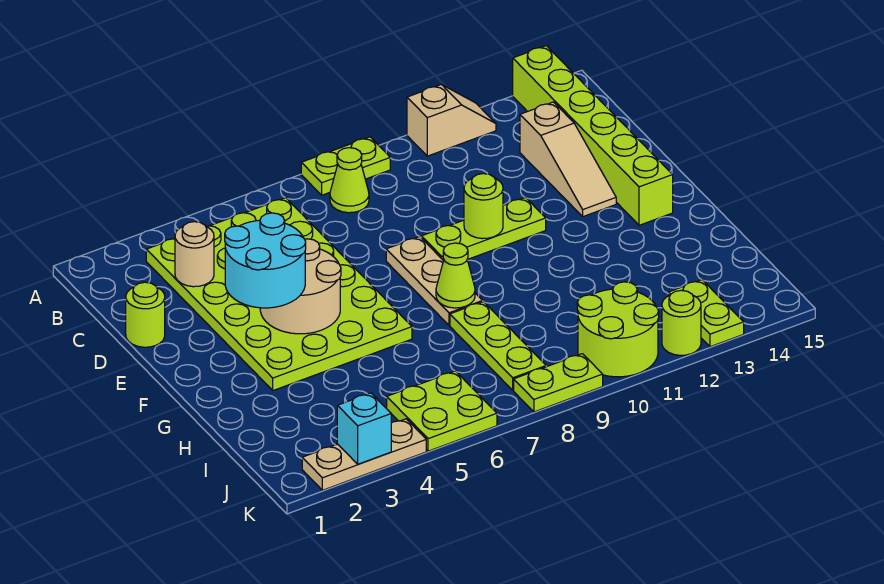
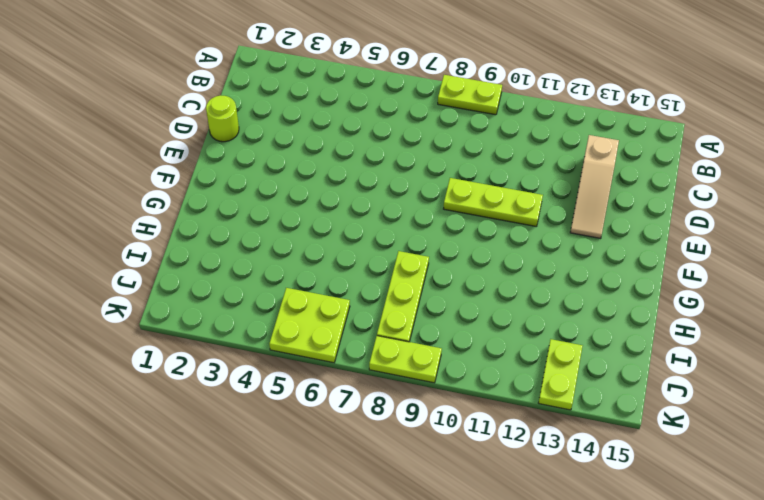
none -> tan 1x2 slope [407,85,496,156]
none -> lime 1x6 brick [513,46,673,225]
none -> lime 4x6 plate [146,198,412,390]

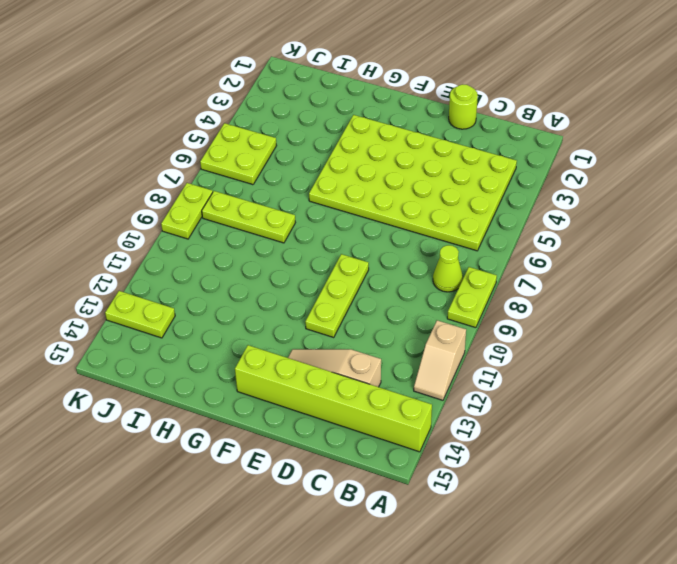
none -> tan 1x3 plate [386,237,482,325]
none -> lime 2x2 round brick [577,282,659,377]
none -> tan 1x3 plate [302,419,426,490]

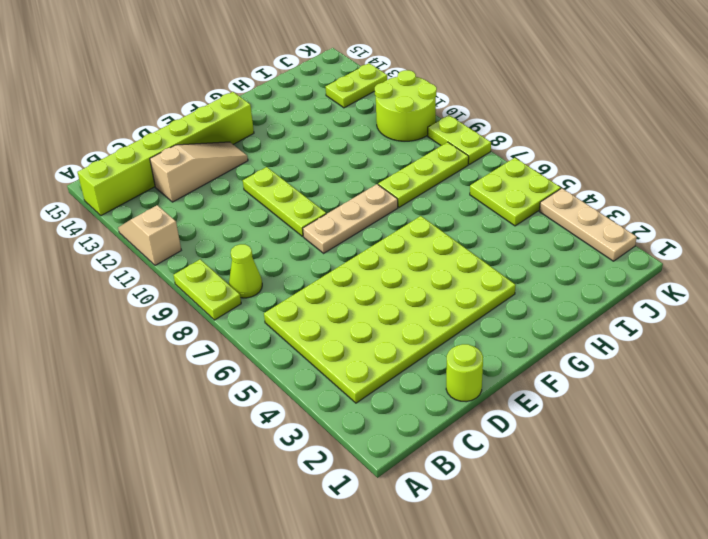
none -> lime 1x1 round brick [662,290,701,355]
none -> tan 1x1 round brick [175,222,214,287]
none -> tan 2x2 round brick [260,239,341,334]

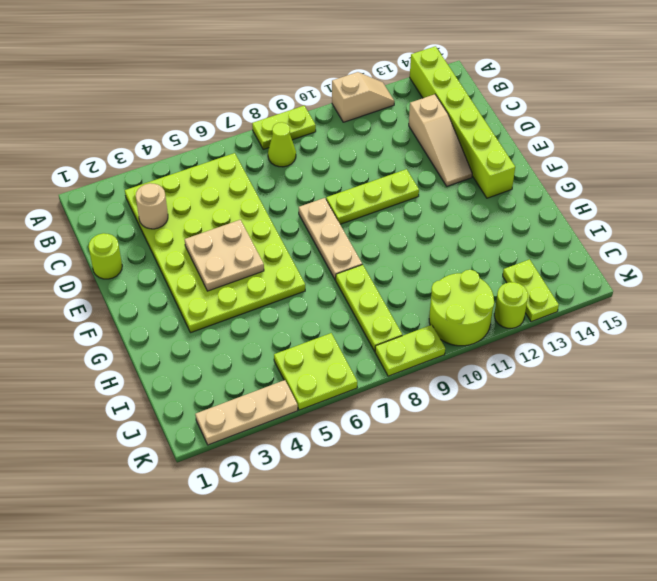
tan 2x2 plate [184,220,264,291] -> tan 2x2 round brick [260,239,341,334]
none -> lime 1x1 round brick [464,174,503,239]
none -> lime 1x1 cone [436,243,475,308]
none -> cyan 1x1 brick [337,393,391,464]

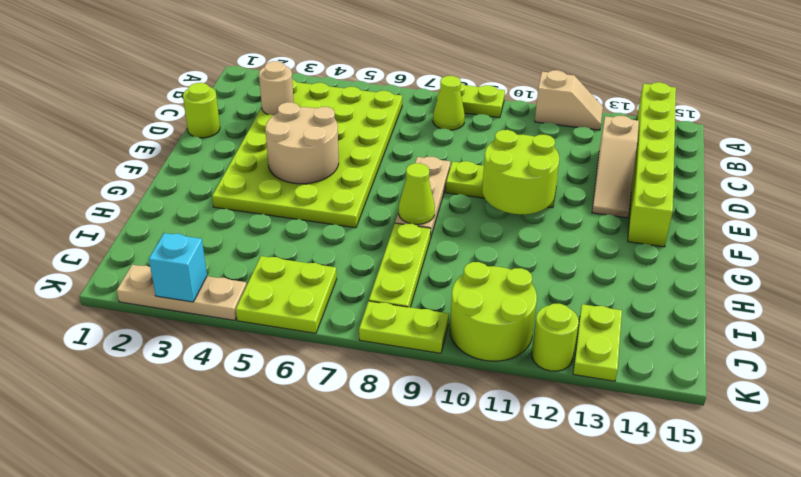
lime 2x2 round brick [482,130,559,214] -> lime 1x1 round brick [464,174,503,239]
none -> cyan 2x2 round brick [225,213,306,308]

